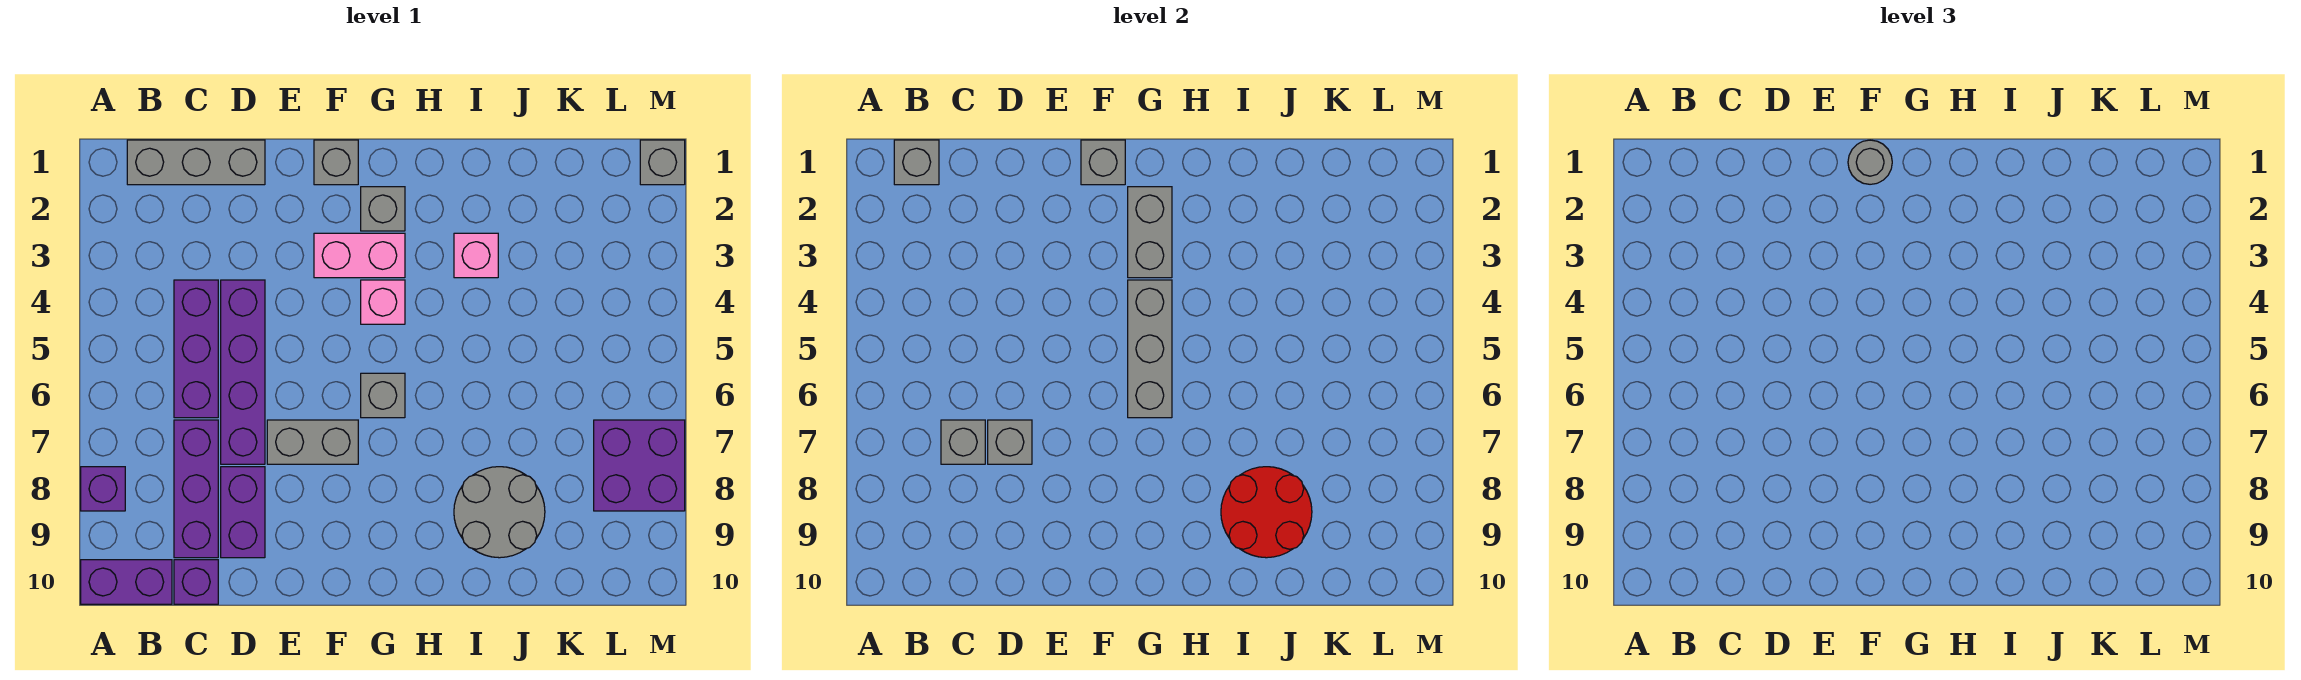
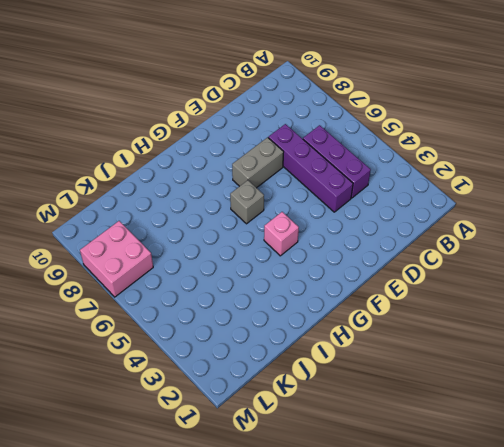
pink 2x2 brick [80,221,153,297] -> purple 2x2 brick [594,420,685,511]
none -> purple 1x1 brick [81,467,125,511]
none -> purple 1x2 brick [81,560,172,604]
none -> grey 1x3 brick [127,140,265,185]

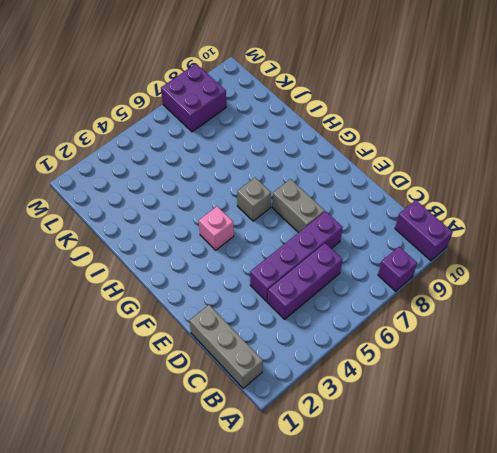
none -> purple 1x3 brick [174,420,218,558]
none -> purple 1x1 brick [174,560,218,604]
none -> purple 1x2 brick [221,467,265,558]

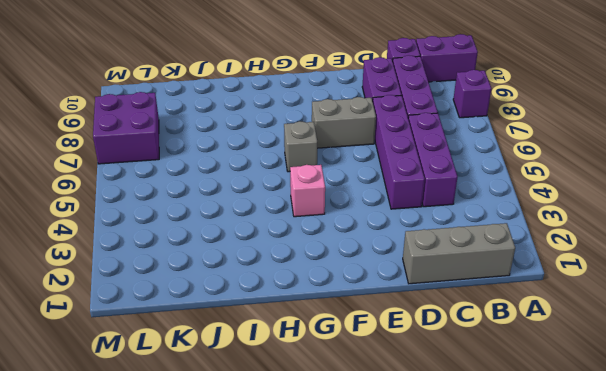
none -> grey 1x1 brick [314,140,358,185]
none -> pink 1x2 brick [314,233,405,278]
none -> grey 1x1 brick [361,187,405,231]

